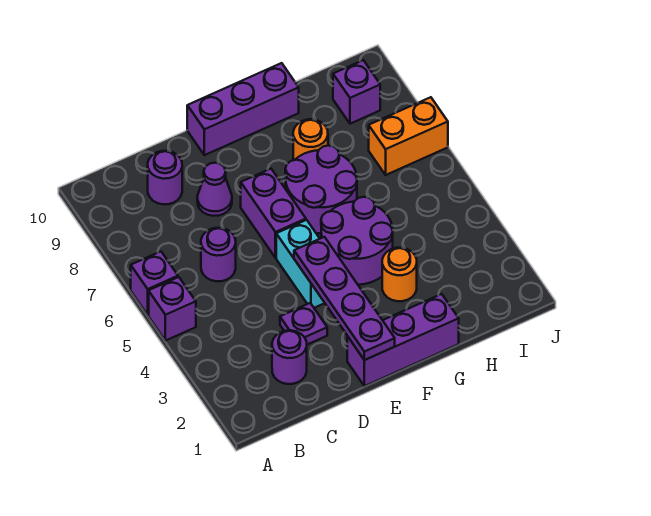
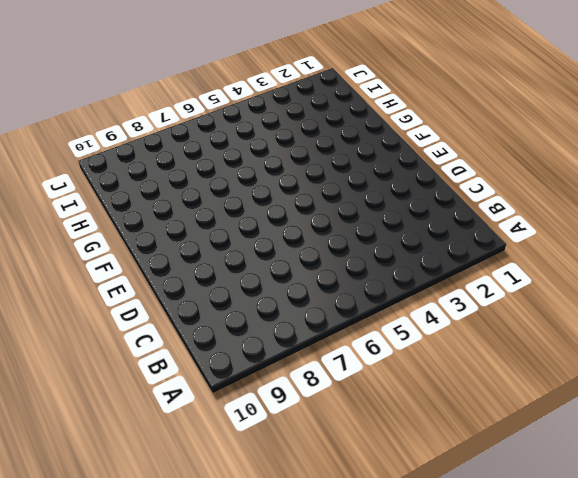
none -> purple 1x1 brick [149,277,196,341]
none -> purple 1x1 brick [131,252,178,315]
none -> purple 1x1 round brick [272,330,307,384]

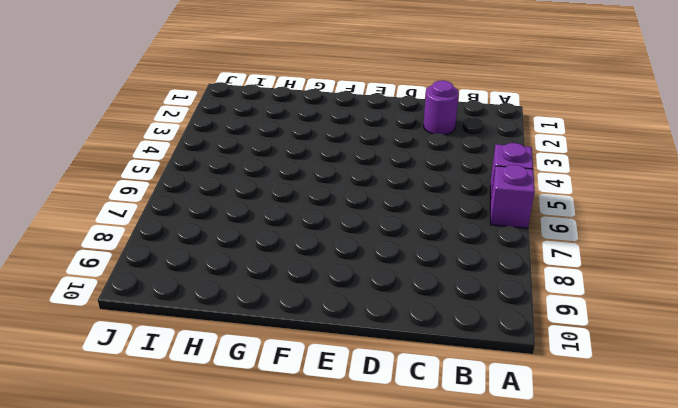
none -> purple 1x1 round brick [201,228,236,281]
none -> purple 1x1 round brick [148,151,182,204]
none -> purple 1x1 plate [280,303,327,345]

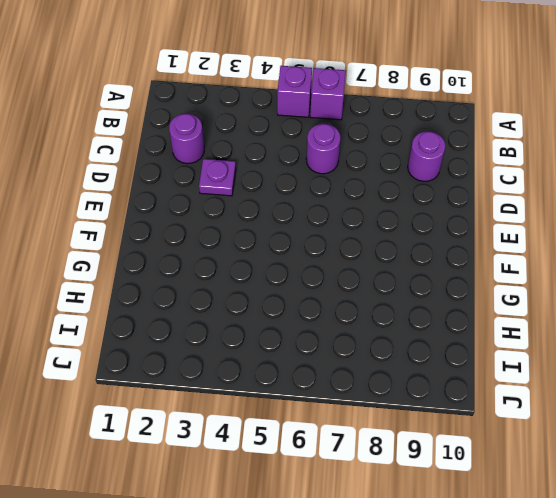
none -> purple 1x1 cone [197,163,232,216]
none -> purple 1x3 brick [347,294,459,386]
none -> cyan 1x2 brick [276,220,324,308]

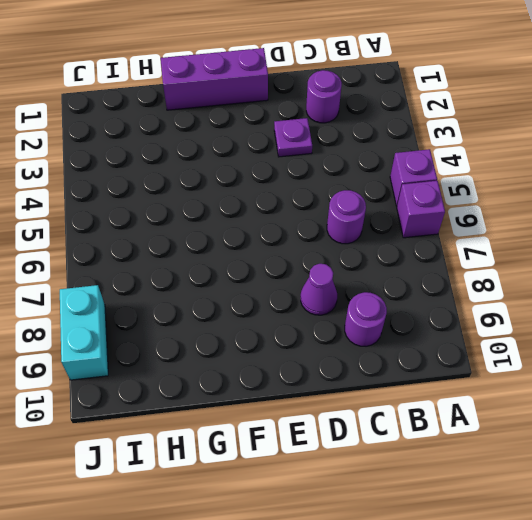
cyan 1x2 brick [60,285,108,380] -> cyan 1x2 brick moved to [276,220,324,308]
none -> purple 1x2 brick [241,169,306,258]
none -> purple 1x3 brick [187,63,299,155]
none -> purple 2x2 round brick [321,197,393,285]

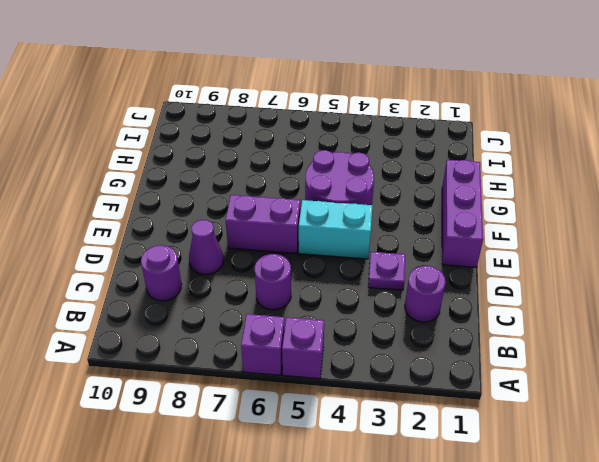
none -> purple 1x3 brick [187,63,299,155]
none -> purple 2x2 round brick [285,146,357,233]
none -> orange 1x1 round brick [382,248,417,301]

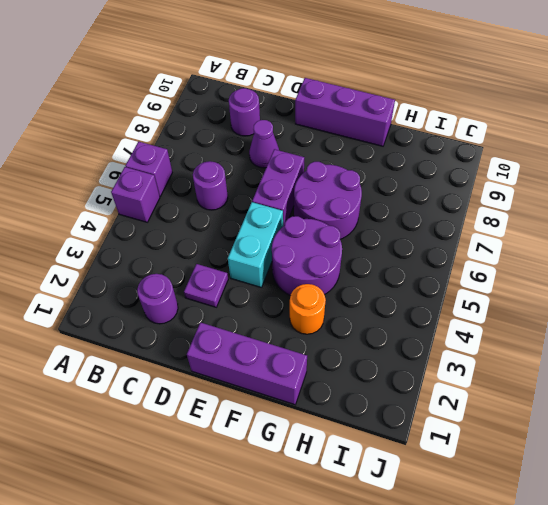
none -> orange 1x1 round brick [293,119,328,160]
none -> orange 1x2 brick [369,97,448,175]
none -> purple 1x1 brick [333,60,380,124]

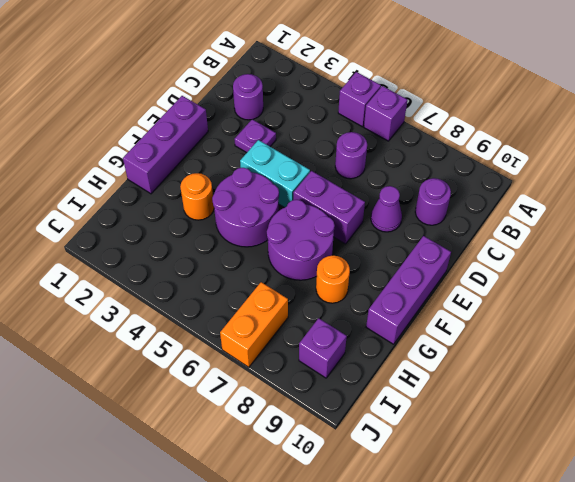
none -> purple 1x4 plate [294,237,395,360]

